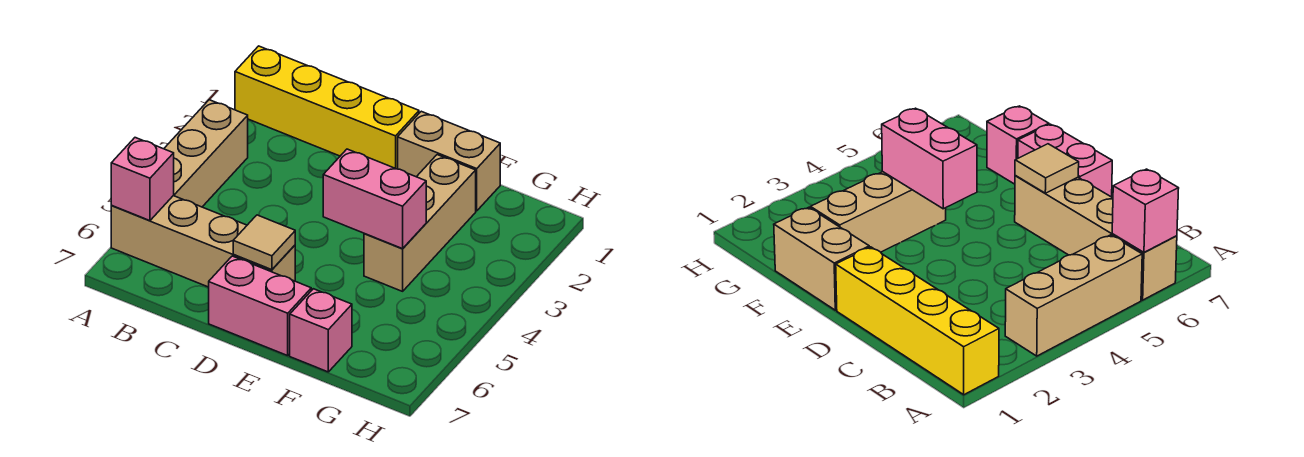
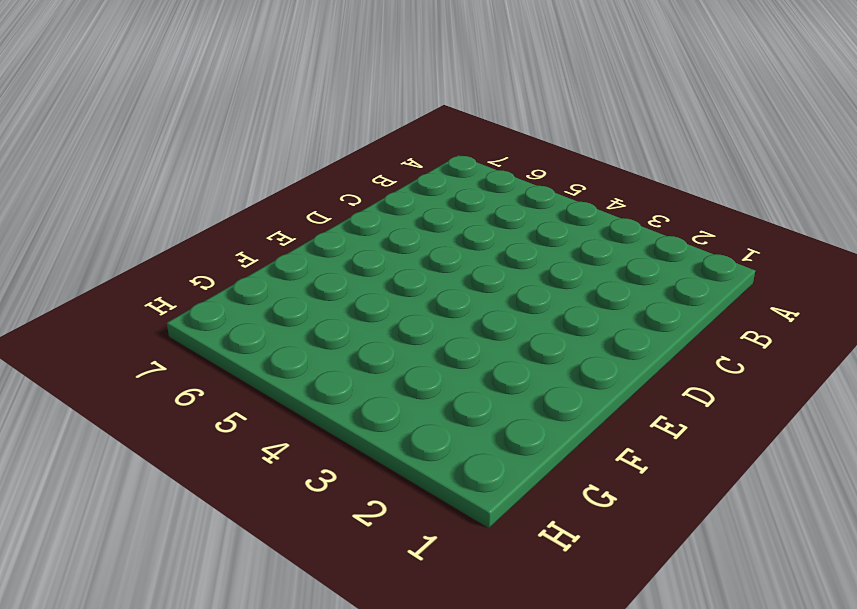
none -> yellow 1x4 brick [235,46,419,169]
none -> tan 1x3 brick [164,100,248,207]

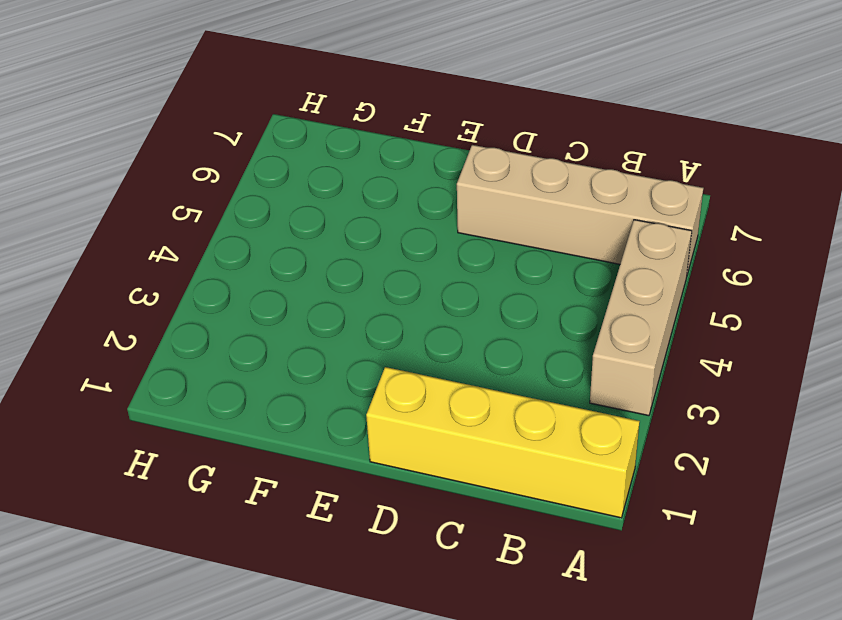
none -> pink 1x2 brick [209,256,311,356]
none -> tan 1x2 brick [398,111,500,211]

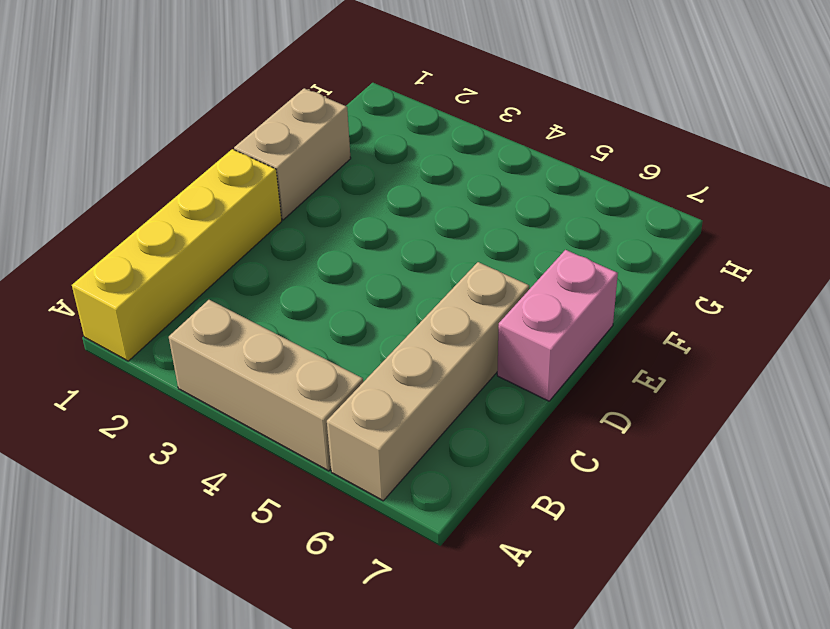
none -> tan 1x3 brick [364,155,476,291]
none -> pink 1x1 brick [290,289,352,372]

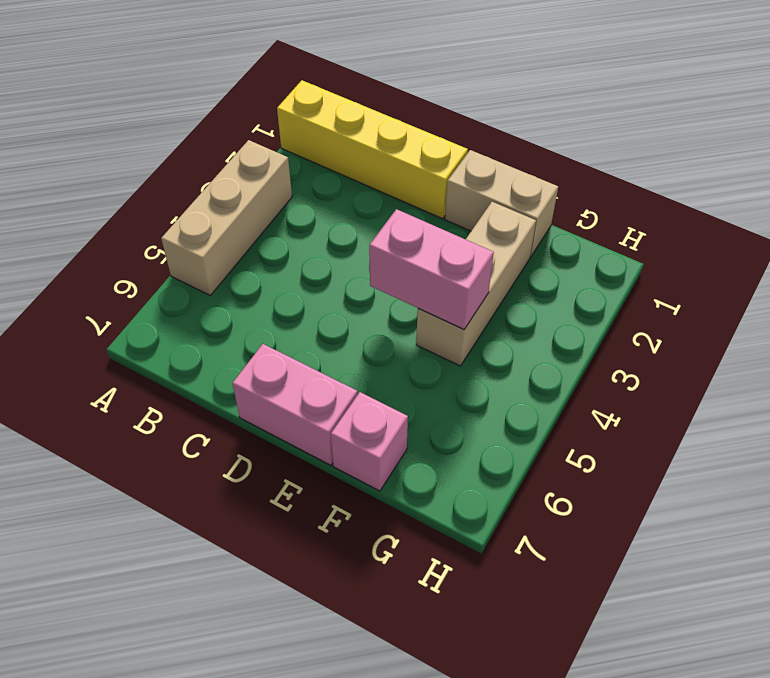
none -> tan 1x4 brick [111,196,295,287]
none -> pink 1x1 brick [111,138,174,221]

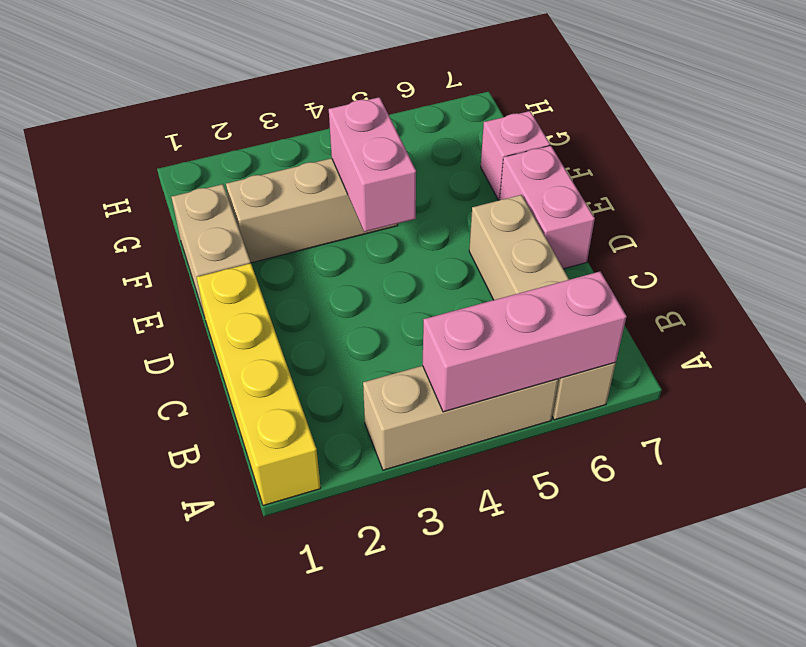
pink 1x3 brick [423,272,627,412] -> pink 1x1 brick [111,138,174,221]
none -> tan 1x1 tile [233,215,295,270]

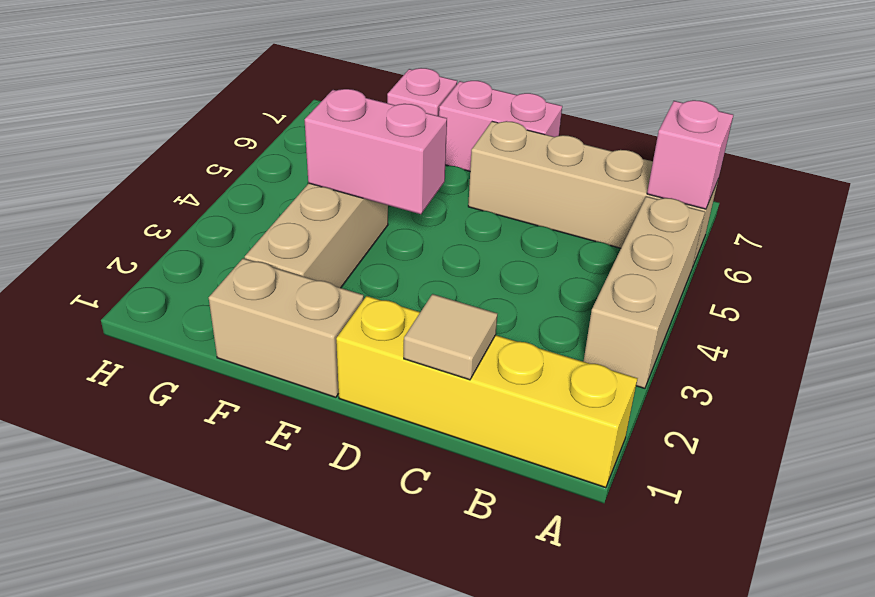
tan 1x1 tile [404,294,497,380] -> tan 1x1 tile moved to [233,215,295,270]

